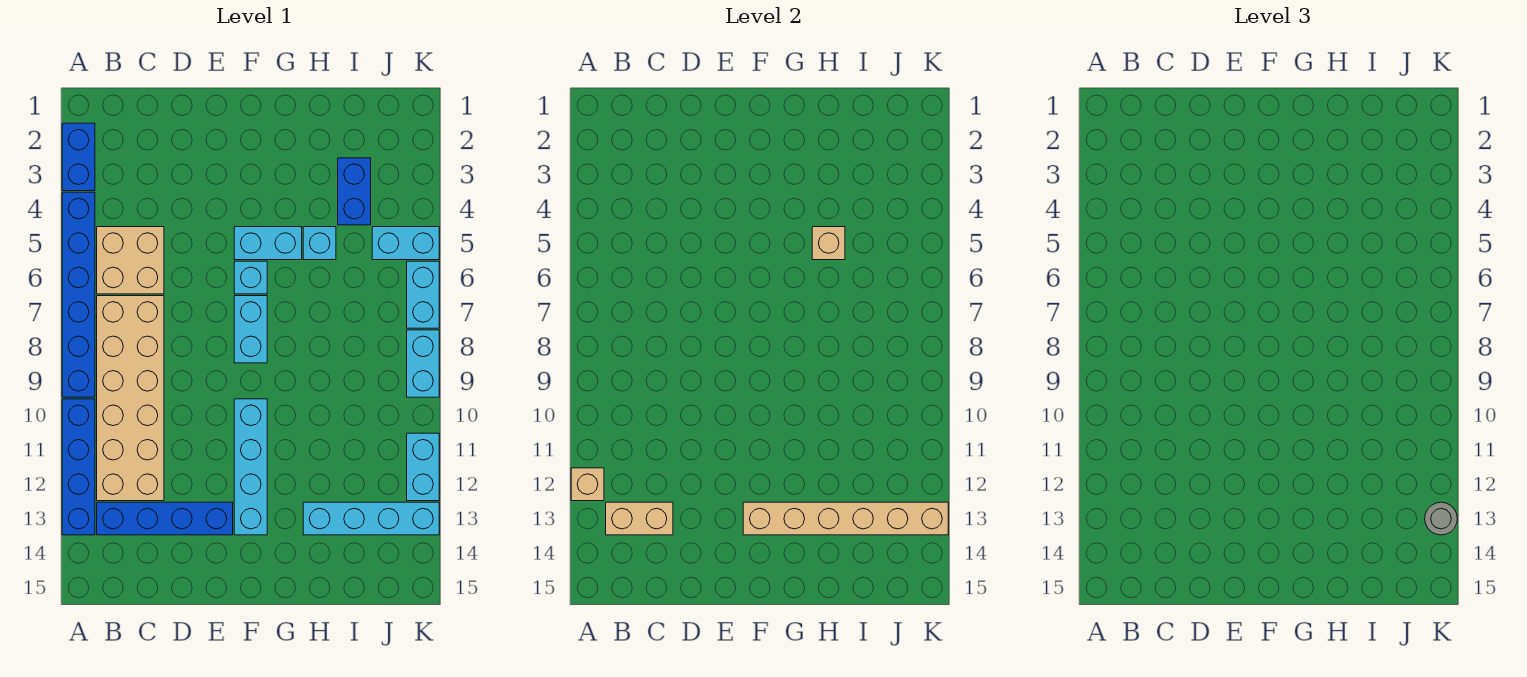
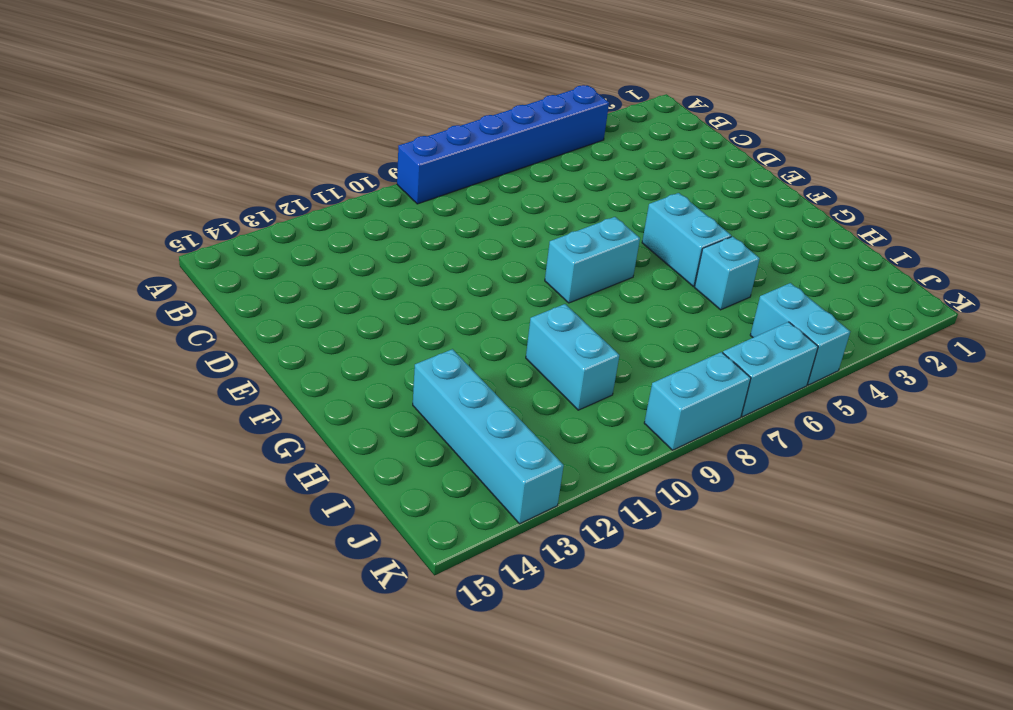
cyan 1x2 brick [526,304,619,410] -> cyan 1x2 brick turned to [407,433,439,501]
none -> blue 1x2 brick [62,123,95,191]
none -> blue 1x4 brick [62,399,95,535]
none -> tan 2x2 brick [97,227,164,294]

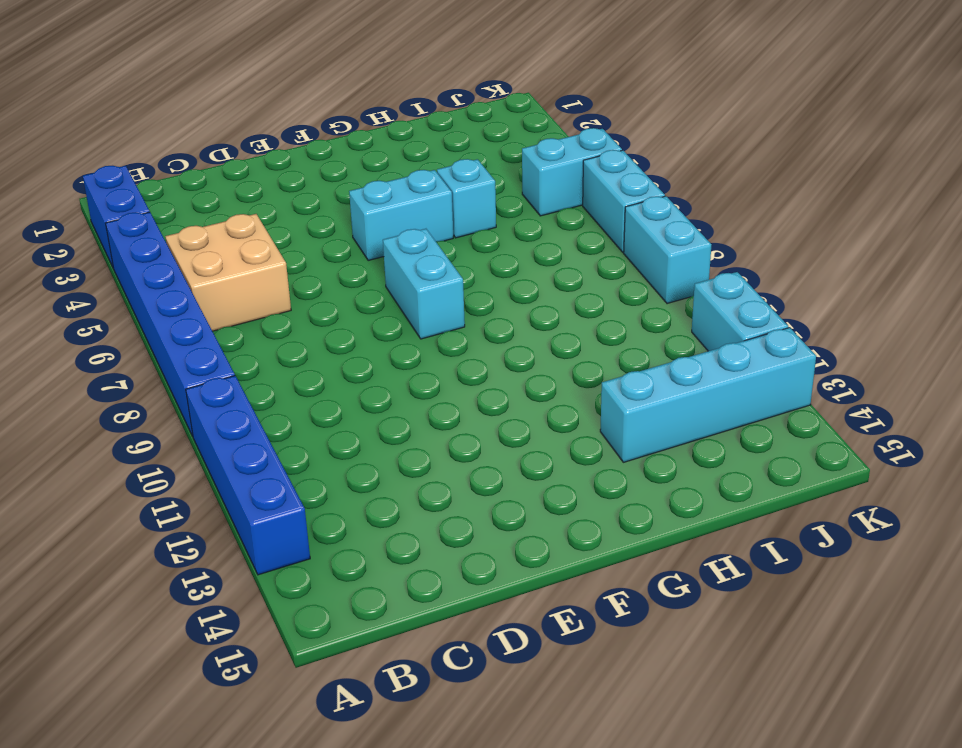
none -> tan 2x6 brick [97,296,164,501]
none -> blue 1x4 brick [97,502,233,535]
none -> cyan 1x1 brick [234,261,267,294]

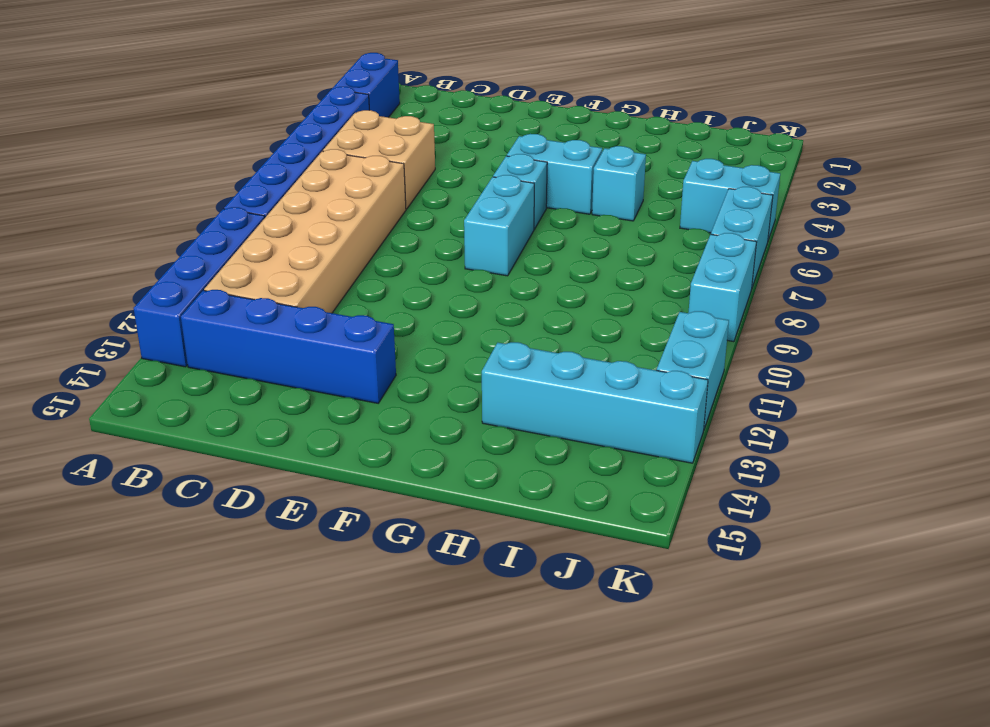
none -> cyan 1x4 brick [234,399,267,535]
none -> blue 1x2 brick [338,158,371,225]
none -> tan 1x1 brick [571,468,604,501]

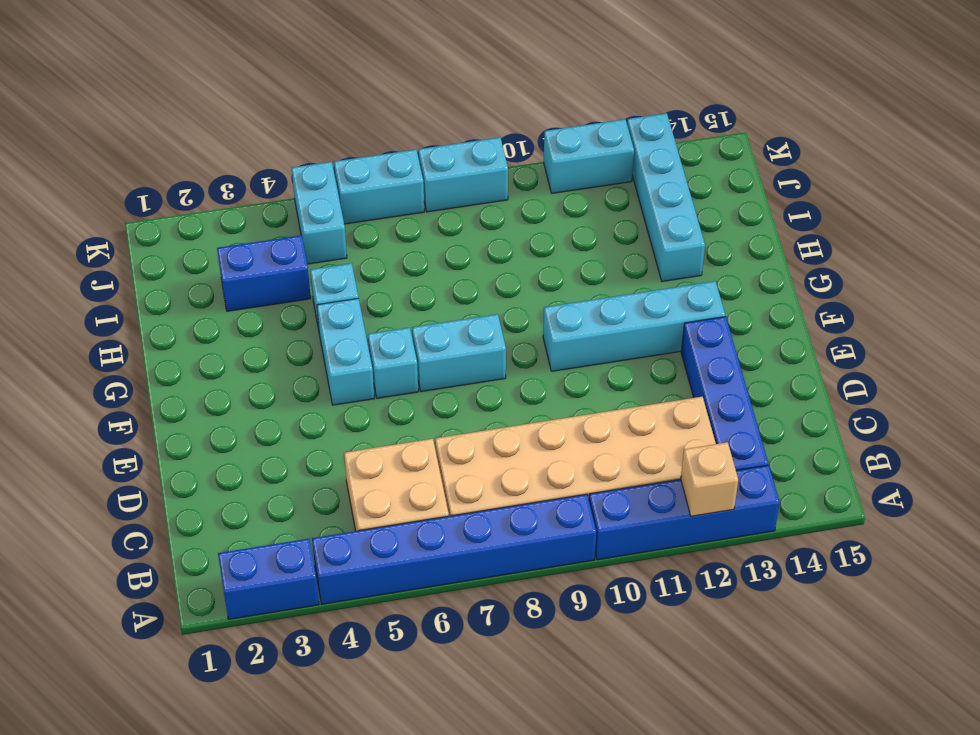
none -> tan 1x2 brick [606,502,673,535]
none -> tan 1x6 brick [743,502,948,535]
none -> tan 1x1 brick [812,227,845,260]

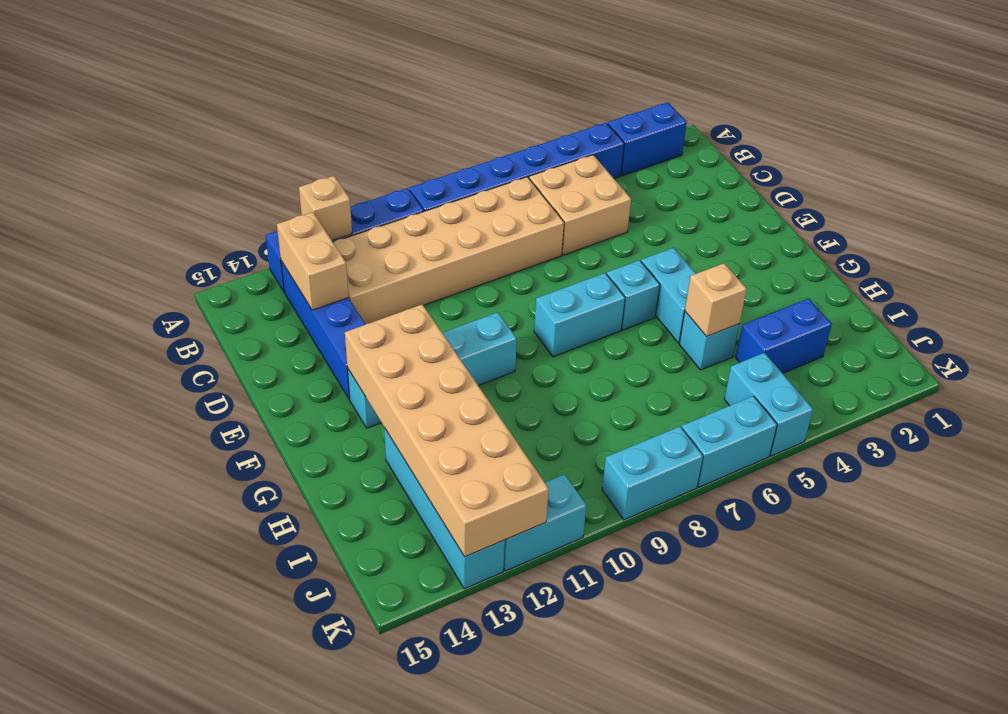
tan 2x6 brick [345,305,549,557] -> tan 1x6 brick [743,502,948,535]
none -> grey 1x1 round brick [1425,502,1457,535]

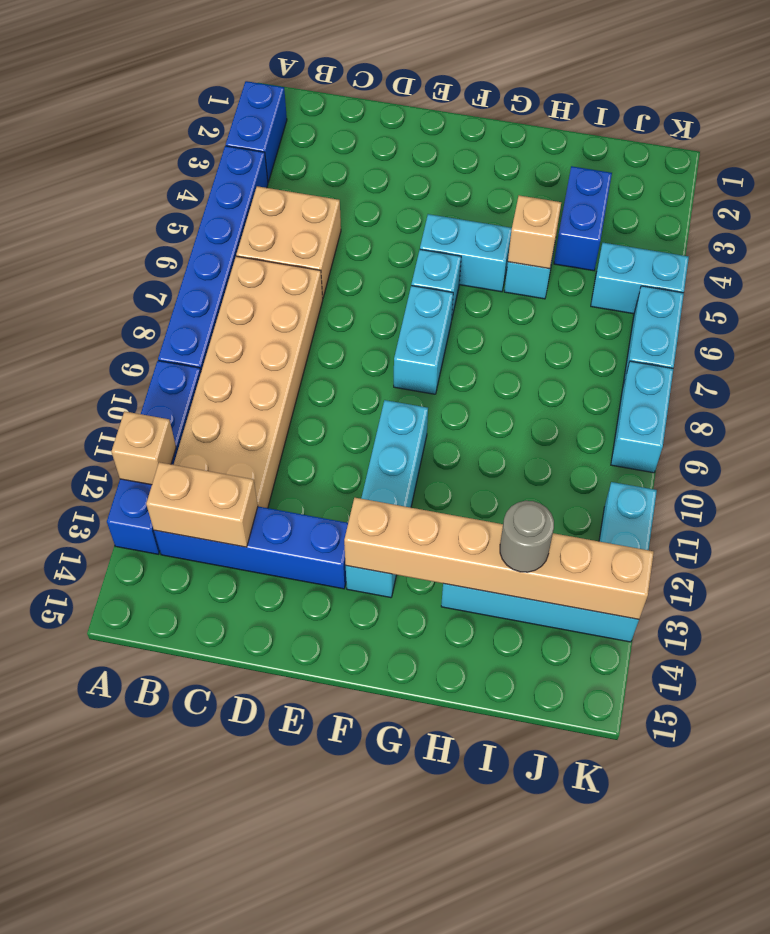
grey 1x1 round brick [500,501,554,572] -> grey 1x1 round brick moved to [1425,502,1457,535]

